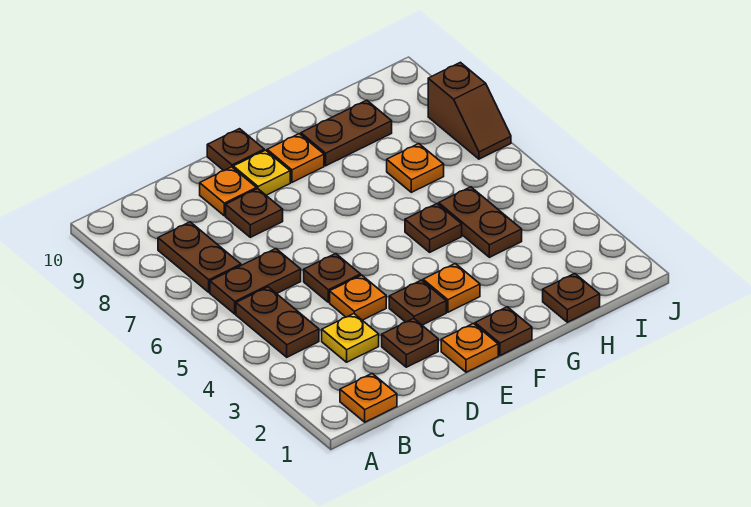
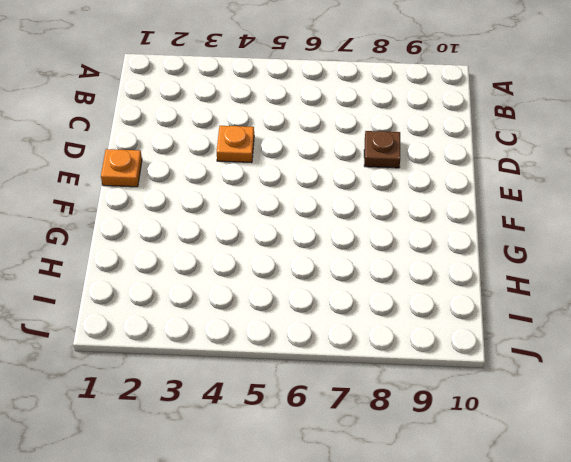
none -> orange 1x1 plate [340,374,397,422]
none -> brown 1x2 plate [236,287,319,357]
none -> brown 1x2 plate [210,249,301,314]

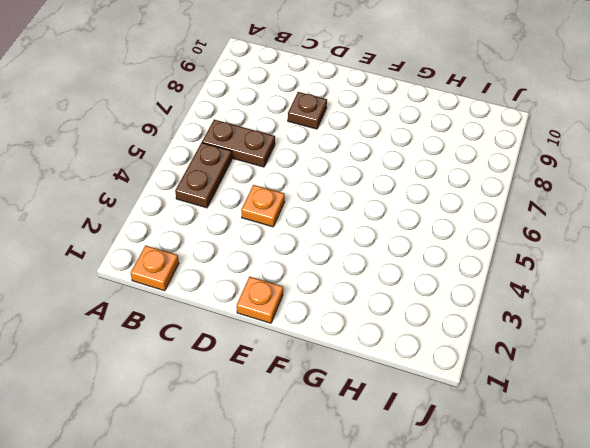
none -> brown 1x2 plate [158,222,241,292]
none -> yellow 1x1 plate [322,314,379,362]
none -> brown 1x1 plate [382,318,438,367]

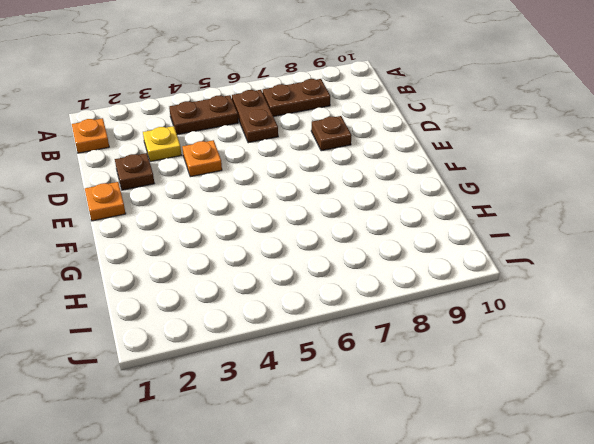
none -> brown 1x1 plate [304,254,361,302]
none -> orange 1x1 plate [200,167,257,216]
none -> brown 1x1 plate [389,280,446,325]

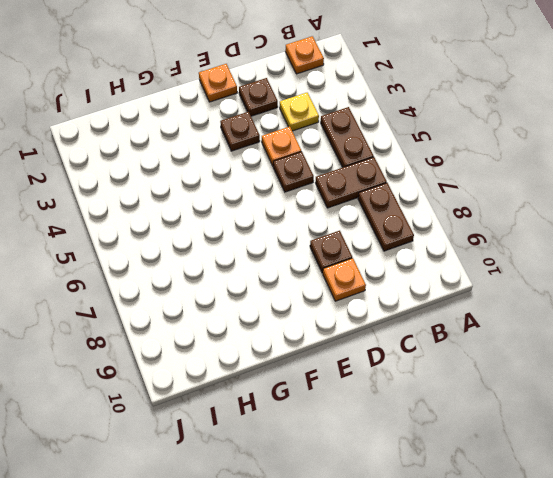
none -> yellow 1x1 plate [233,150,290,195]
none -> brown 1x1 plate [207,129,265,171]
none -> brown 1x1 plate [475,307,532,356]

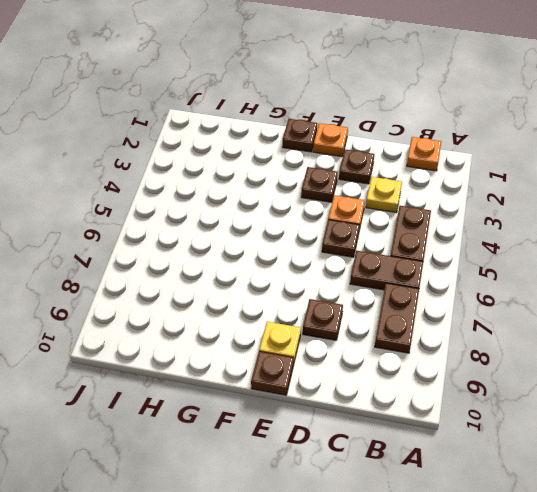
none -> orange 1x1 plate [200,167,257,216]
none -> orange 1x1 plate [423,264,480,312]
none -> orange 1x1 plate [267,134,324,182]

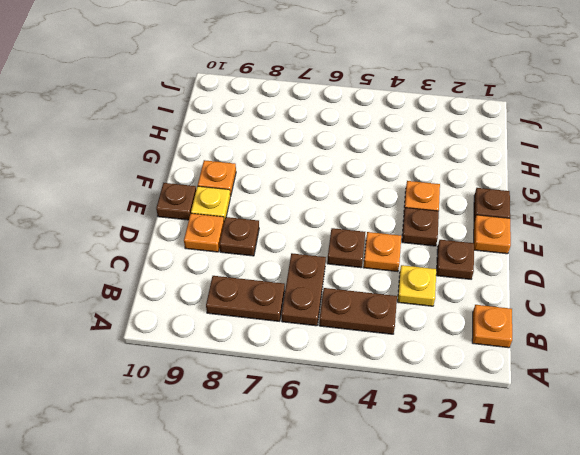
none -> brown 1x1 plate [405,204,462,252]
none -> brown 1x2 plate [301,100,392,166]
none -> brown 1x1 plate [543,274,600,322]

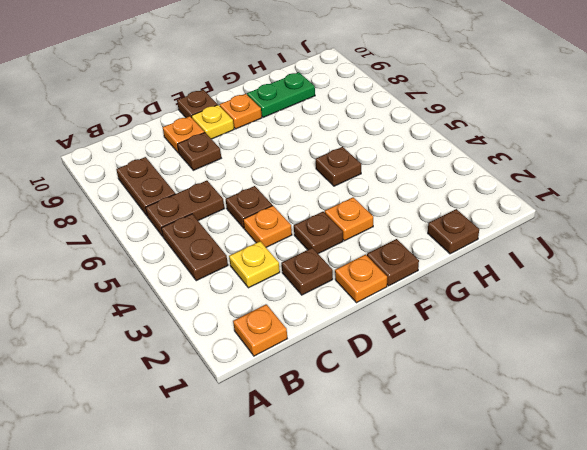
green 1x2 plate [247,72,315,117] -> brown 1x2 plate [301,100,392,166]
none -> brown 1x2 plate [439,187,522,257]
none -> orange 1x1 plate [387,144,444,192]
none -> brown 1x2 slope [428,62,511,159]

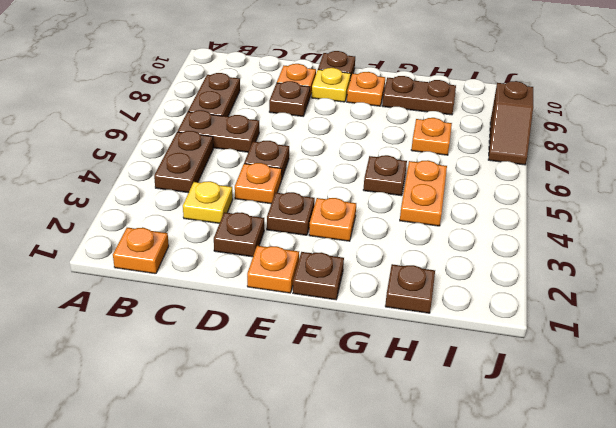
orange 1x2 plate [400,160,447,226] -> brown 1x2 plate [439,187,522,257]

